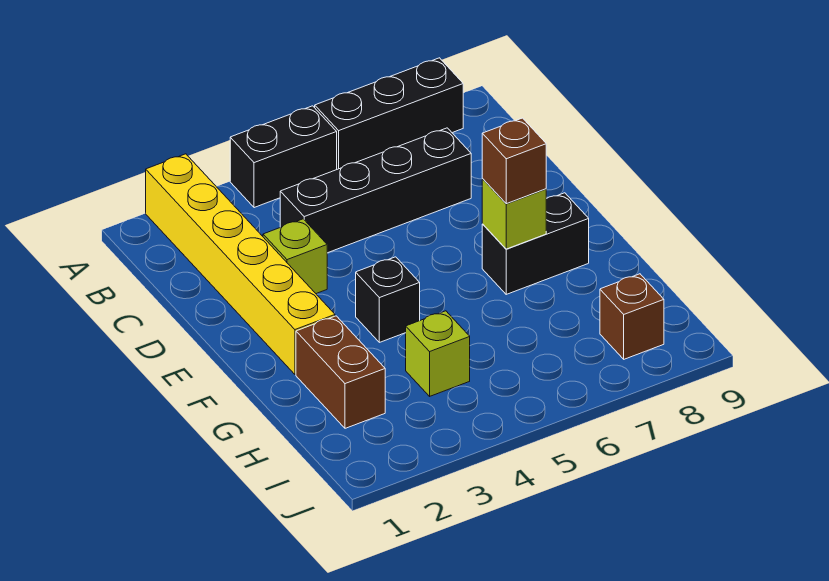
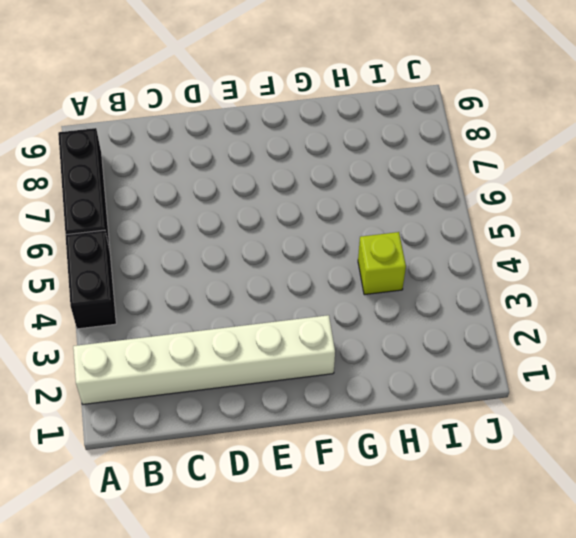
white 1x6 brick [73,315,335,404] -> yellow 1x6 brick [146,154,335,374]
none -> black 1x4 brick [280,128,471,253]
none -> lime 1x1 brick [263,219,327,294]
none -> black 1x1 brick [356,257,420,342]

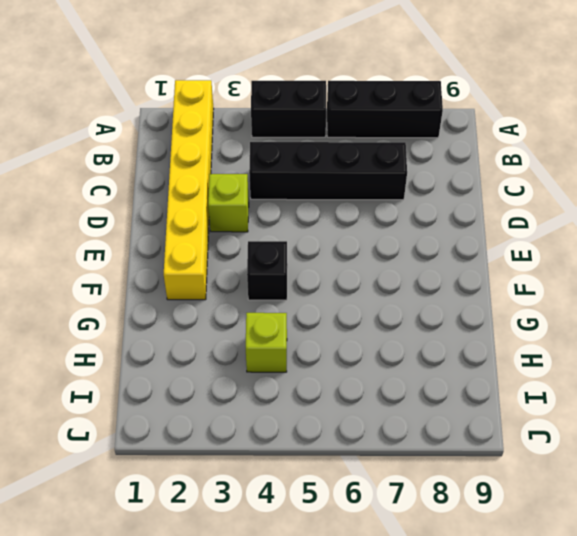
none -> black 1x2 brick [482,193,589,294]
none -> brown 1x2 brick [296,316,385,428]
none -> brown 1x1 brick [600,274,664,359]

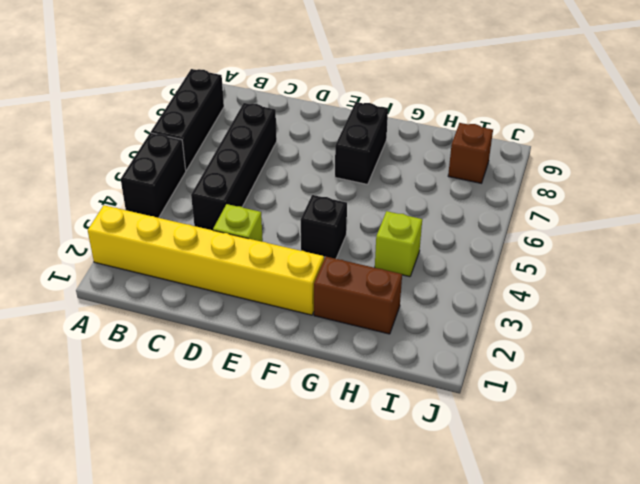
none -> lime 1x1 brick [482,179,546,249]
none -> brown 1x1 brick [482,118,546,204]

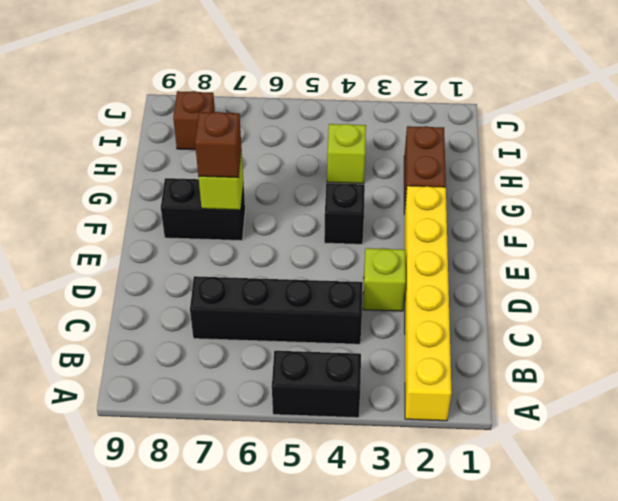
none -> black 1x3 brick [315,58,463,169]

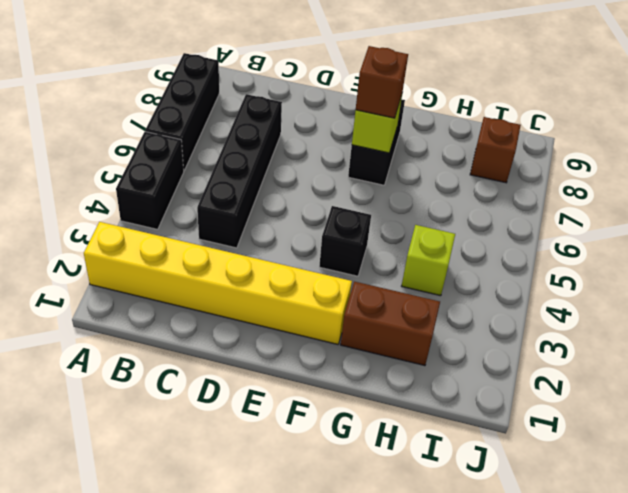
none -> lime 1x1 brick [263,219,327,294]

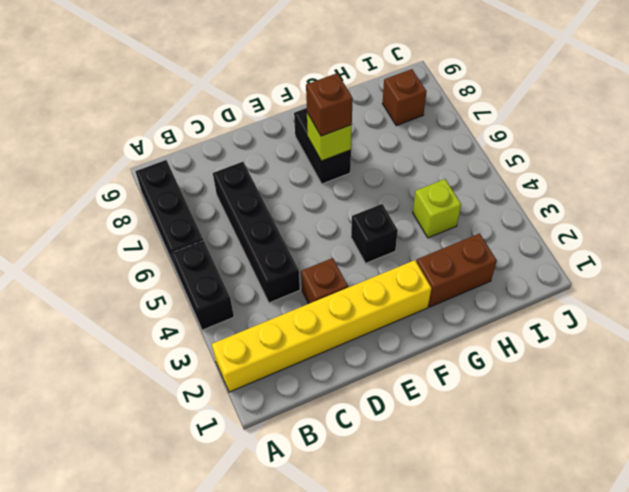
brown 1x1 brick [301,258,348,304] -> lime 1x1 brick [263,219,327,294]

